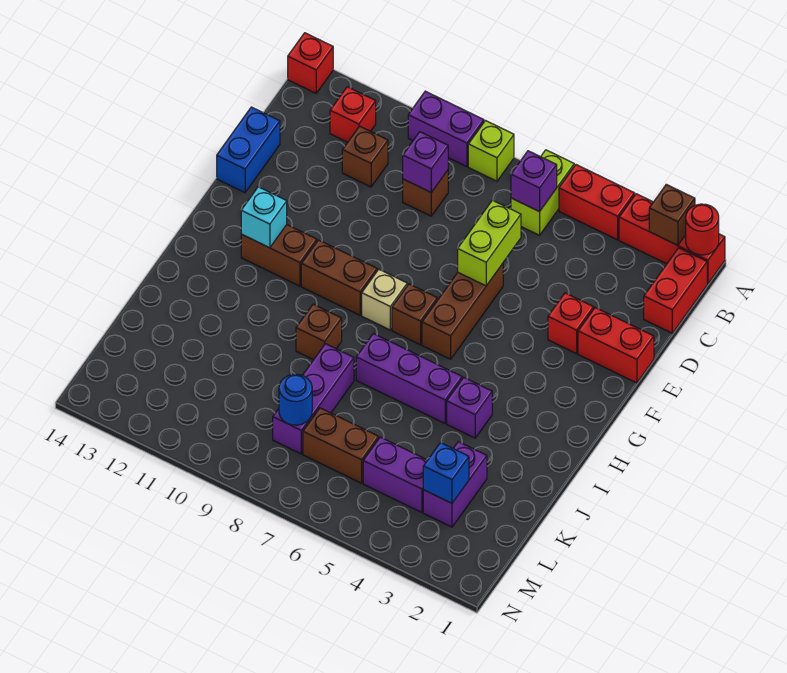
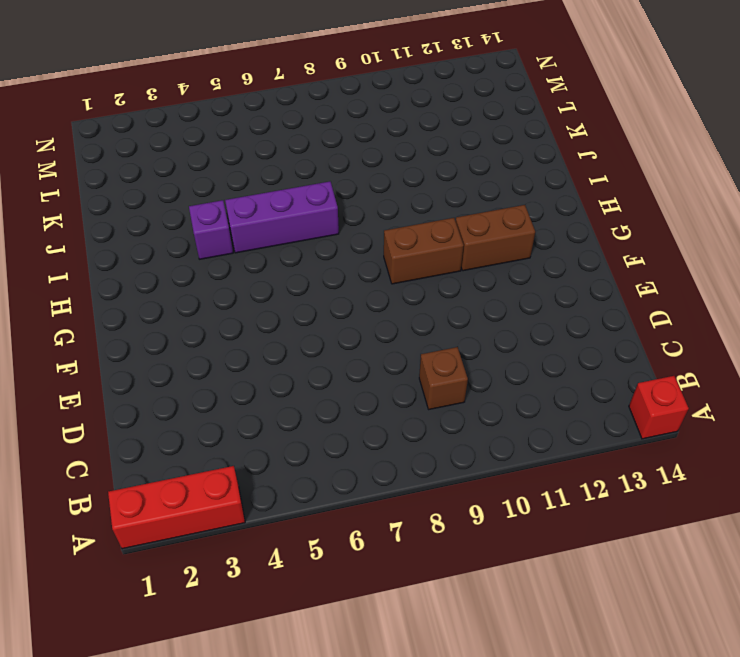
none -> red 1x2 brick [559,165,635,240]
none -> lime 1x2 brick [511,150,574,235]
none -> lime 1x1 brick [468,121,514,181]
none -> purple 1x2 brick [408,91,484,167]

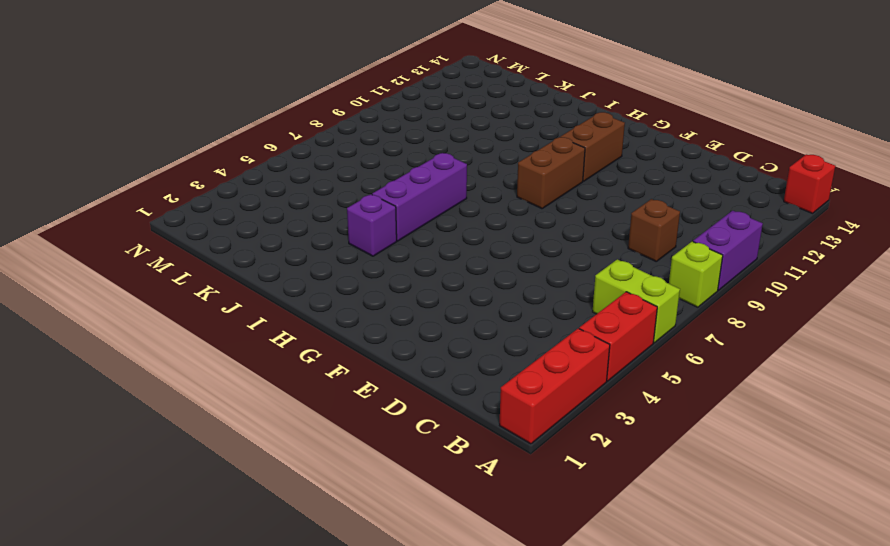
none -> red 1x2 brick [644,248,707,333]
none -> red 1x1 brick [330,87,376,142]
none -> brown 1x1 brick [342,126,388,187]
none -> blue 1x2 brick [217,107,280,193]

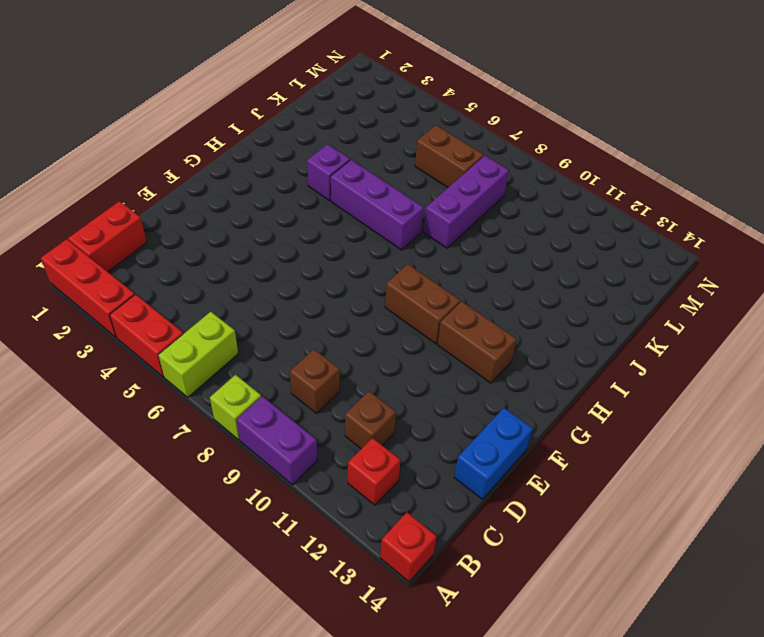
none -> red 1x2 brick [578,308,654,383]
none -> red 1x1 brick [548,293,594,354]
none -> brown 1x3 brick [422,264,503,359]
none -> brown 1x1 brick [392,284,437,345]

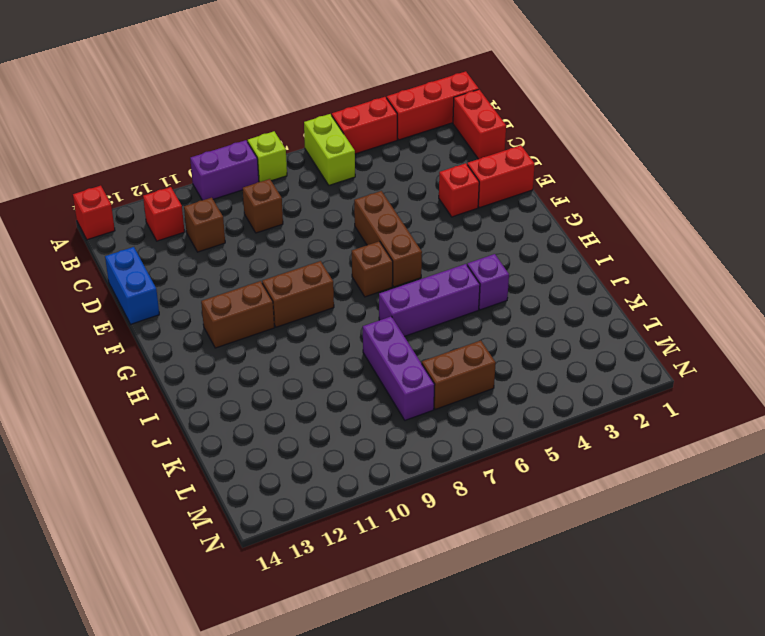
none -> tan 1x1 brick [362,269,407,330]
none -> brown 1x1 brick [296,304,342,360]
none -> purple 1x2 brick [423,442,487,527]
none -> purple 1x2 brick [363,437,427,513]

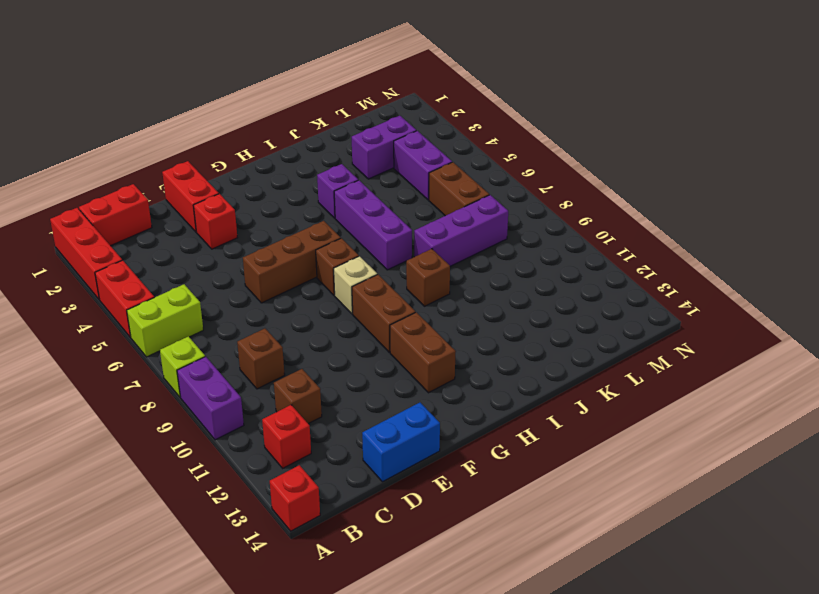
none -> red 1x1 round brick [686,204,719,255]
none -> brown 1x1 brick [649,184,695,245]
none -> purple 1x1 brick [511,151,557,212]
none -> purple 1x1 brick [403,132,448,192]

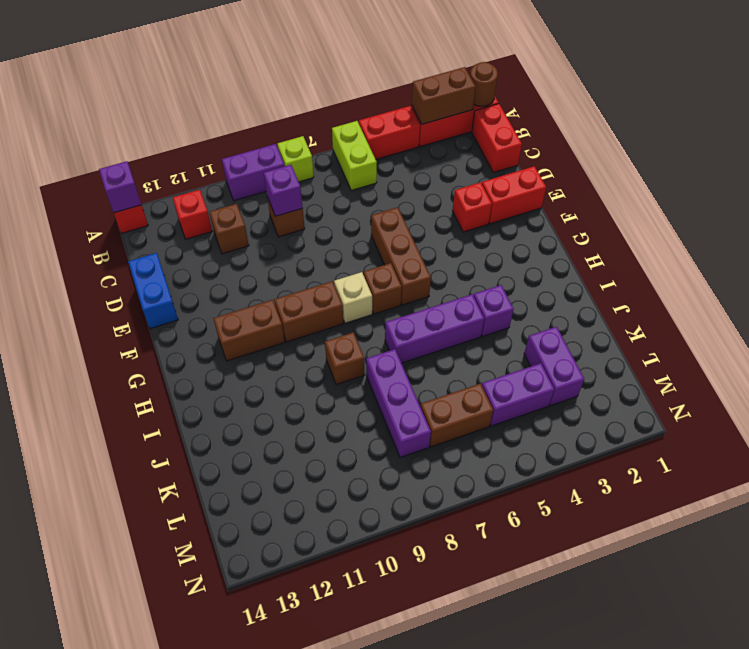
brown 1x1 round brick [470,62,498,106] -> red 1x1 round brick [686,204,719,255]
brown 1x2 brick [412,67,476,124] -> brown 1x1 brick [649,184,695,245]
purple 1x1 brick [99,161,141,213] -> purple 1x1 brick moved to [511,151,557,212]
none -> lime 1x2 brick [458,200,521,286]
none -> cyan 1x1 brick [241,187,287,248]
none -> blue 1x1 brick [423,443,469,503]
none -> blue 1x1 round brick [279,374,312,425]

